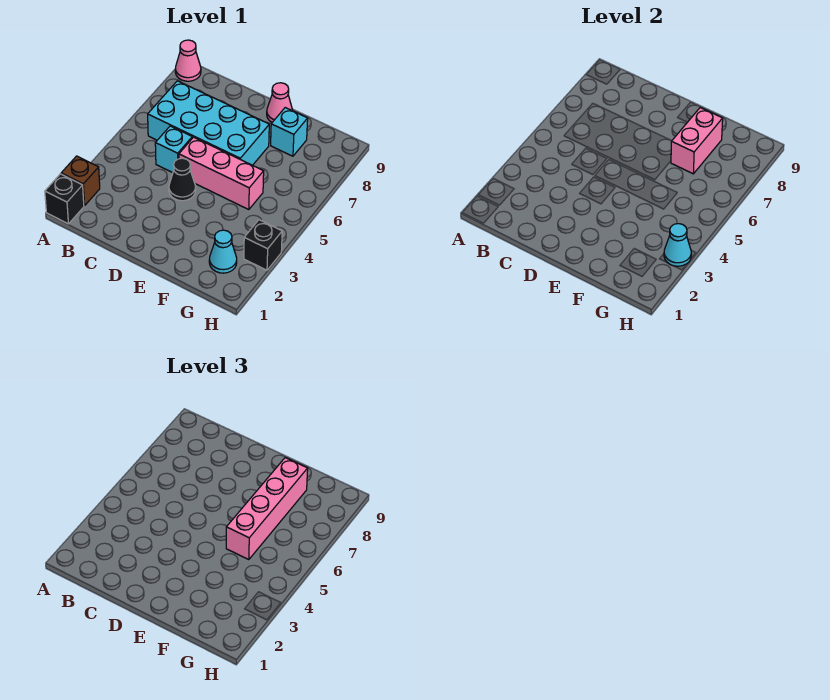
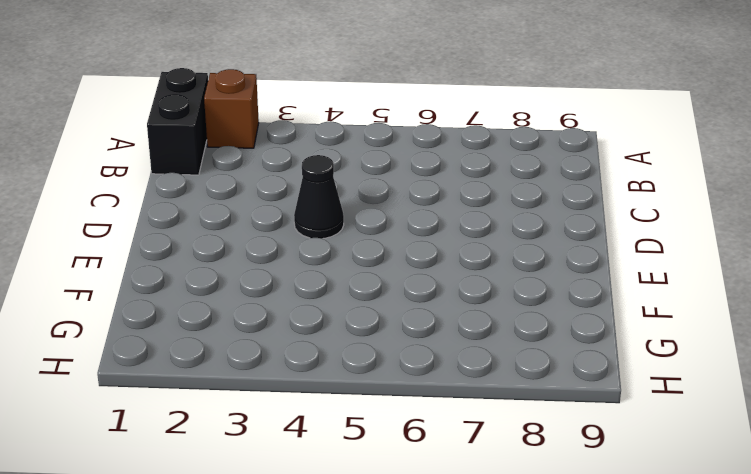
black 1x2 brick [147,68,208,175] -> black 1x1 brick [45,174,84,224]
none -> pink 1x1 cone [175,40,201,81]
none -> cyan 2x4 brick [148,81,269,165]
none -> cyan 1x1 brick [155,126,192,173]

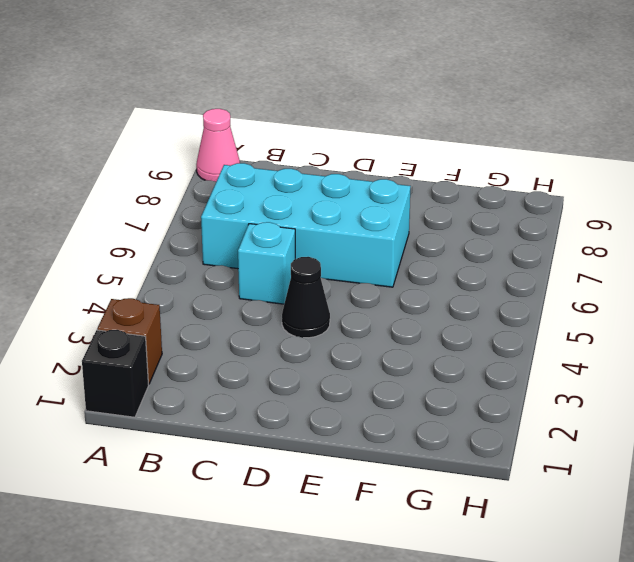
none -> pink 1x3 brick [179,137,264,210]
none -> pink 1x1 cone [267,83,293,122]
none -> cyan 1x1 brick [271,108,308,156]

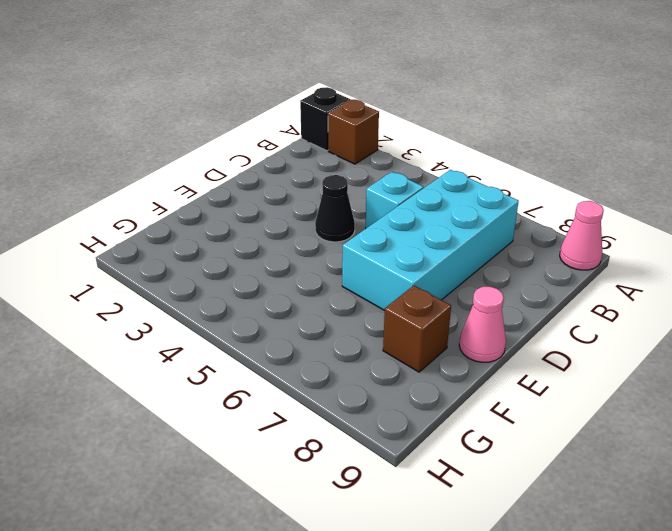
brown 1x1 brick [383,286,451,372] -> cyan 1x1 brick [271,108,308,156]
none -> pink 1x3 brick [179,137,264,210]
none -> cyan 1x1 cone [209,230,237,273]
none -> black 1x1 brick [244,220,282,270]

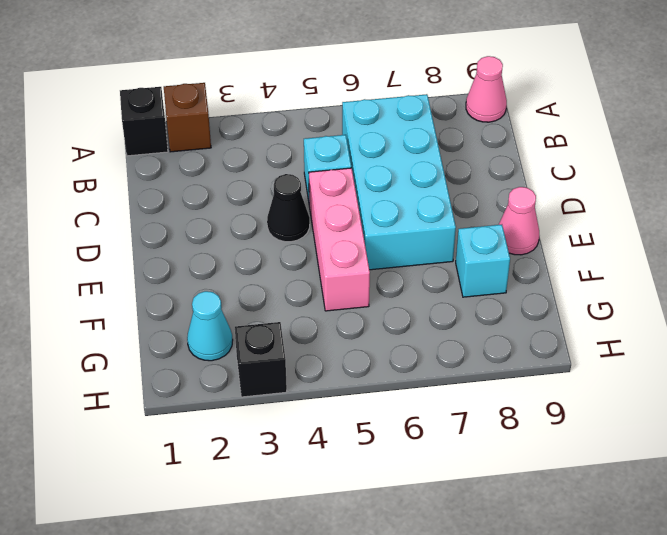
none -> pink 1x2 brick [671,107,723,174]
none -> cyan 1x1 cone [664,224,691,266]
none -> pink 1x4 brick [226,457,308,560]

